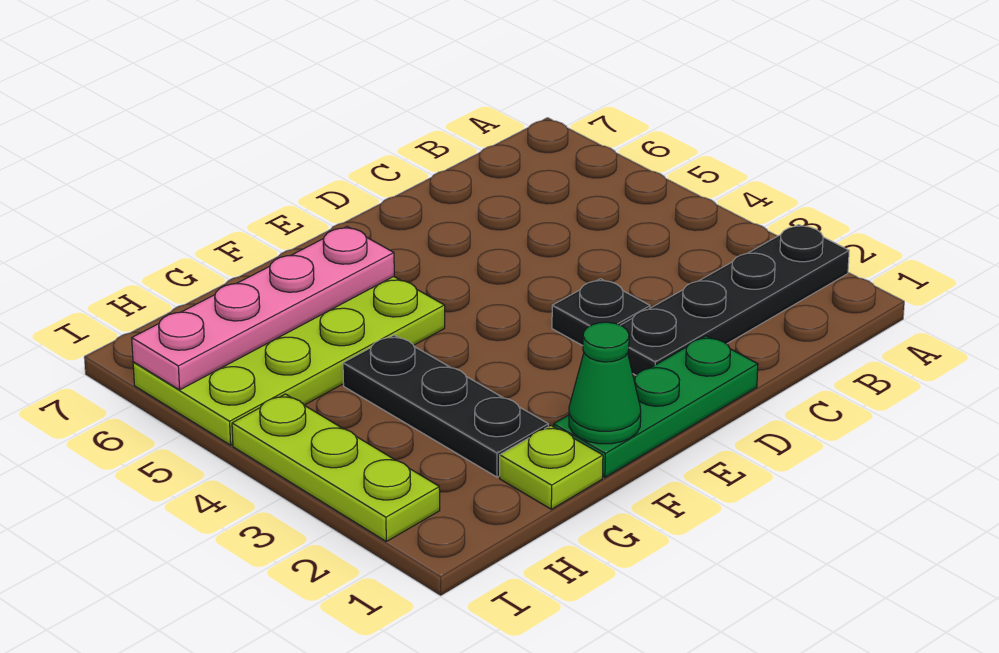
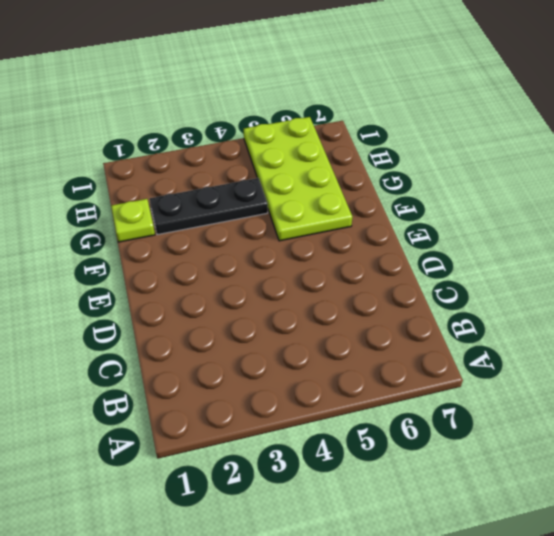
none -> black 1x4 plate [621,225,849,375]
none -> green 1x3 plate [554,336,758,477]

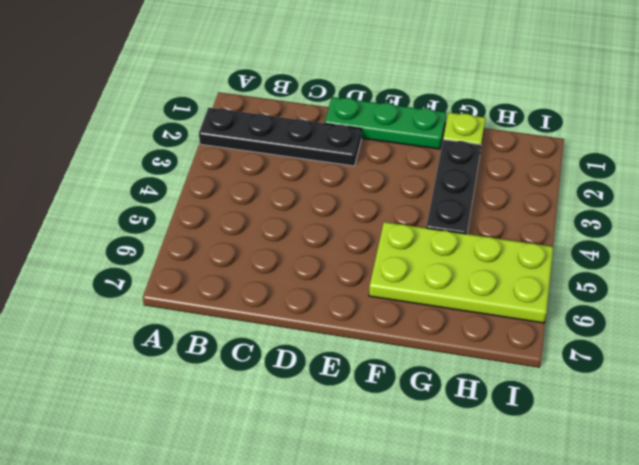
none -> black 1x1 plate [552,279,650,346]
none -> lime 1x3 plate [232,394,440,541]

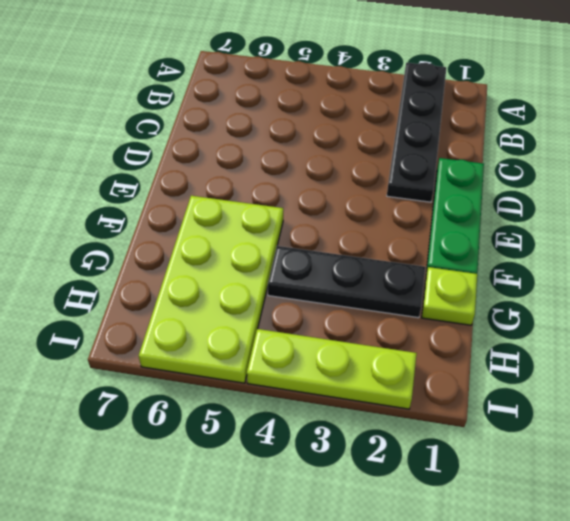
none -> black 1x1 plate [552,279,650,346]
none -> green 1x1 cone [569,322,641,444]

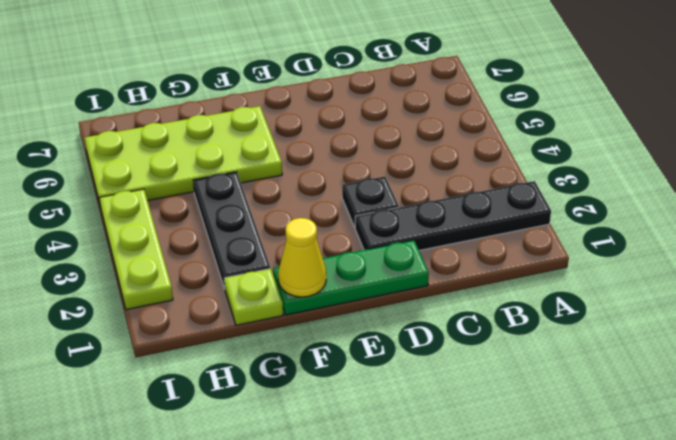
yellow 1x1 cone [278,218,326,297] -> green 1x1 cone [569,322,641,444]
none -> pink 1x4 plate [132,227,394,390]

